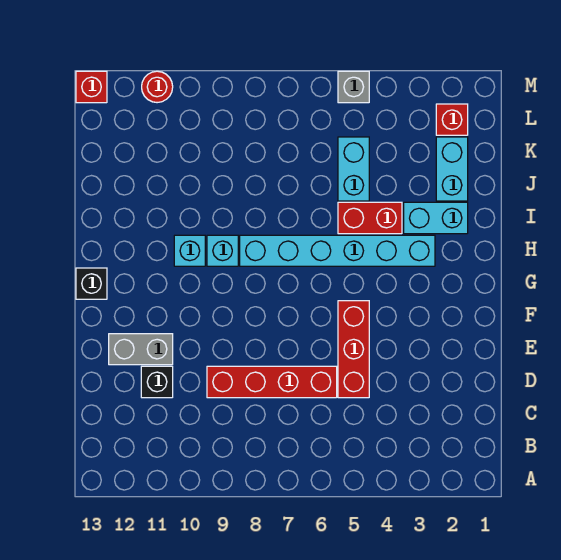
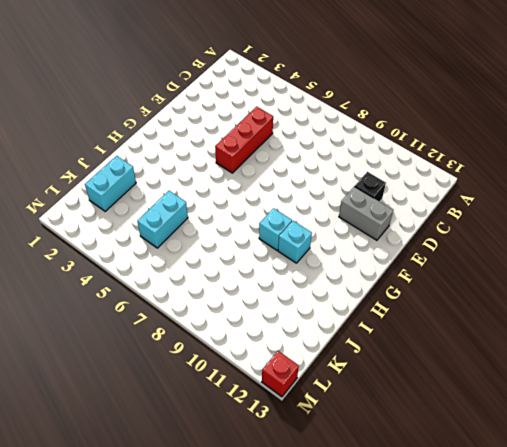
none -> red 1x4 brick [207,366,337,398]
none -> black 1x1 brick [76,268,107,299]
none -> cyan 1x6 brick [240,235,435,266]

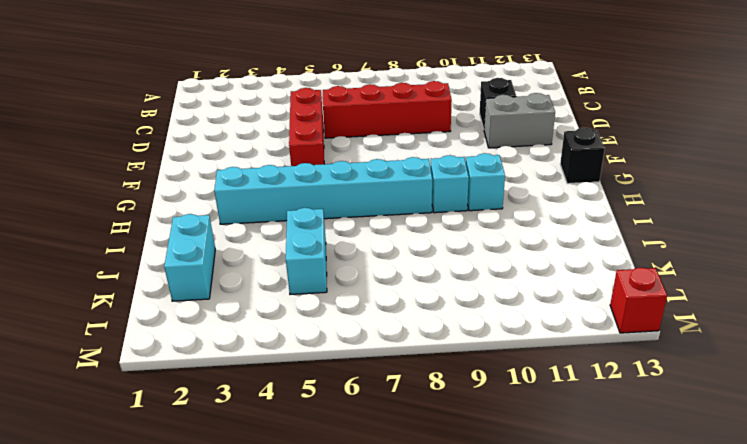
none -> cyan 1x2 brick [404,202,468,234]
none -> red 1x2 brick [338,202,402,234]
none -> red 1x1 brick [436,104,468,135]

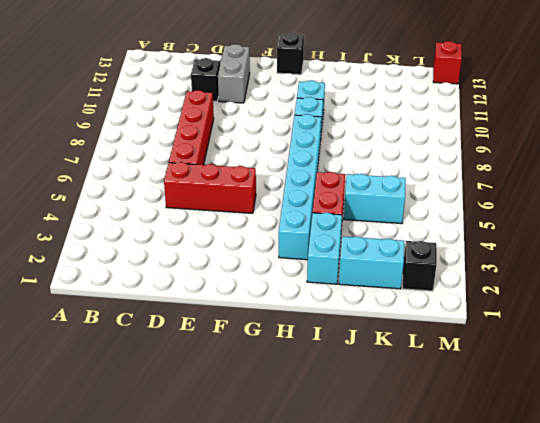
black 1x1 brick [402,241,437,291] -> red 1x1 brick [436,104,468,135]
none -> grey 1x1 brick [338,71,369,103]
none -> red 1x1 round brick [142,71,173,103]

